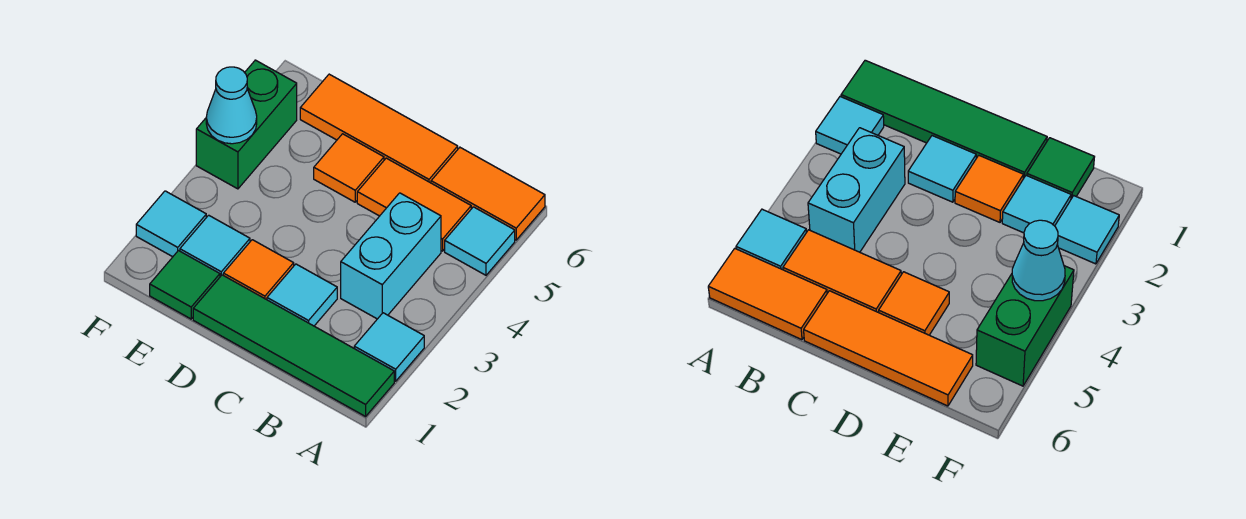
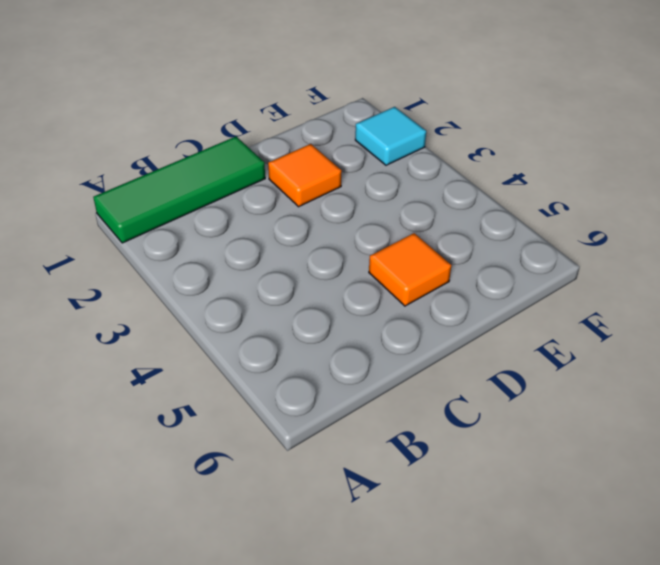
green 1x3 tile [93,136,265,243] -> green 1x4 tile [193,275,394,416]
none -> cyan 1x1 tile [354,313,424,381]
none -> cyan 1x1 tile [445,207,515,275]
none -> orange 1x2 tile [431,148,545,240]

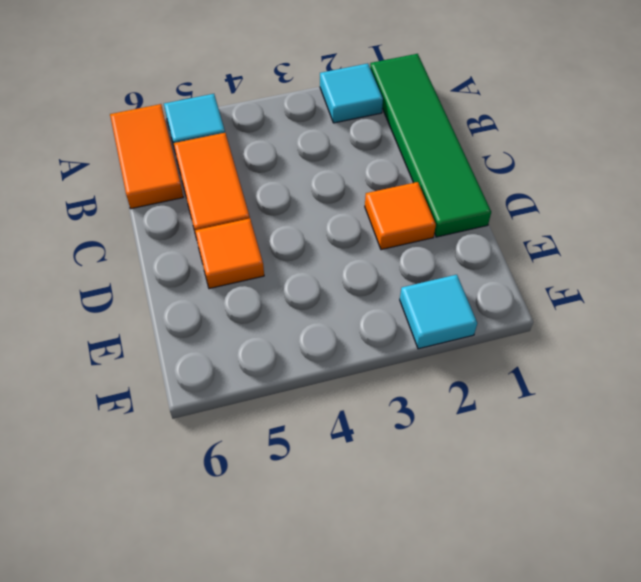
none -> cyan 1x2 brick [341,193,441,319]
none -> cyan 1x1 tile [267,264,337,326]
none -> orange 1x3 tile [300,74,458,183]

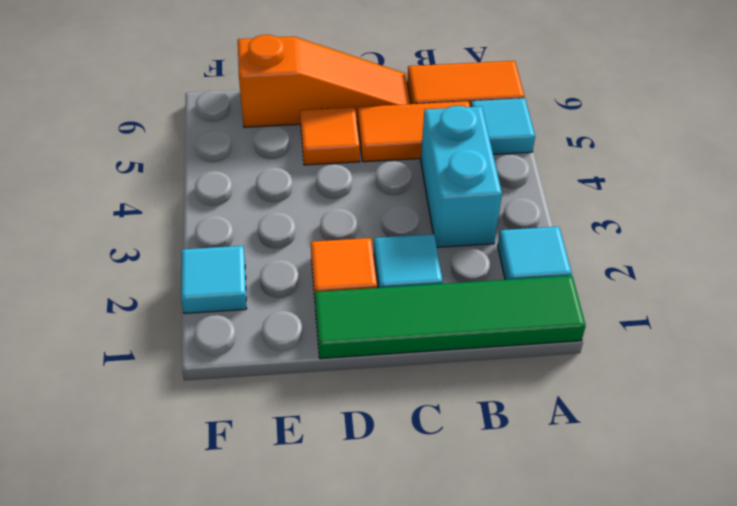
orange 1x3 slope [238,35,410,127] -> orange 1x3 tile [300,74,458,183]
none -> green 1x1 tile [150,251,220,319]
none -> cyan 1x1 tile [180,215,250,277]
none -> green 1x2 brick [196,60,297,189]

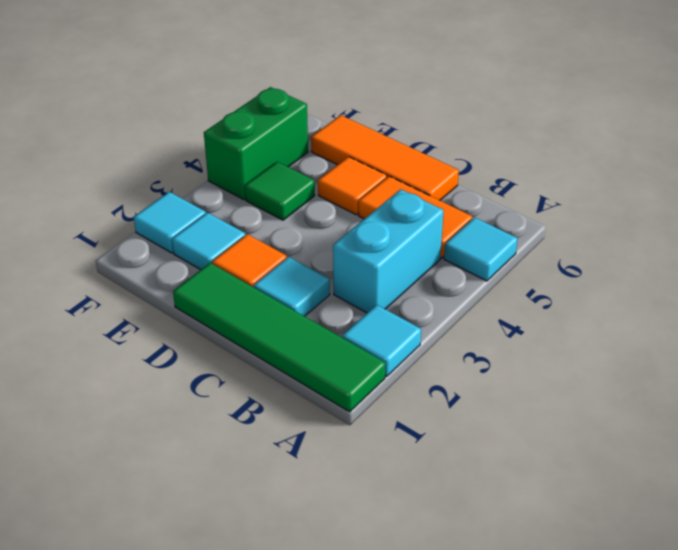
green 1x1 tile [245,162,315,220] -> green 1x1 tile moved to [150,251,220,319]
none -> orange 1x2 tile [431,148,545,240]
none -> cyan 1x1 cone [206,67,257,144]

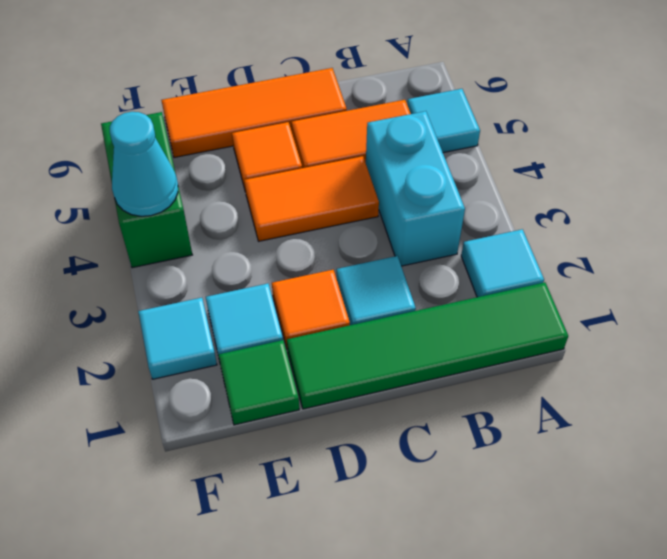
orange 1x2 tile [244,156,379,241] -> orange 1x2 tile moved to [431,148,545,240]

